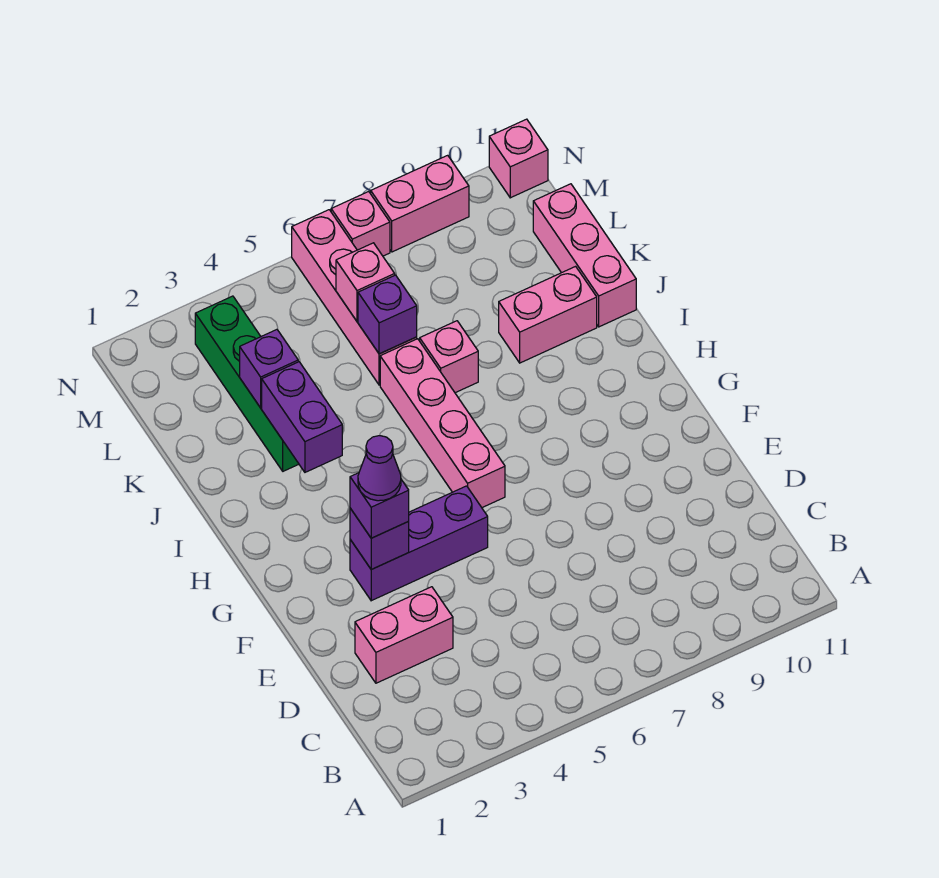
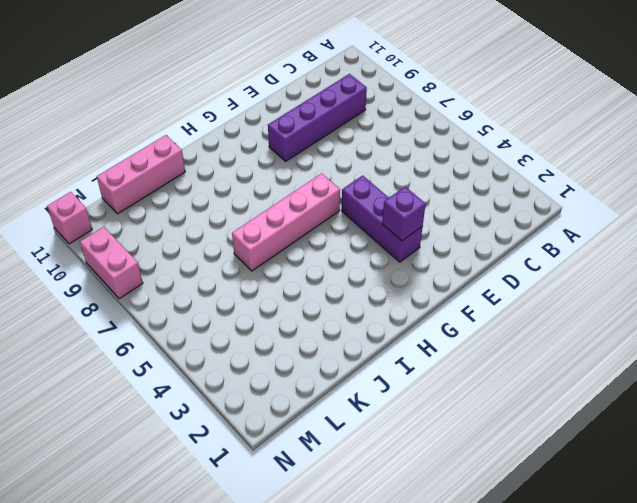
purple 1x4 brick [268,74,367,161] -> none
none -> pink 1x2 brick [355,587,453,683]
none -> green 1x4 brick [195,296,299,471]
none -> pink 1x1 brick [420,321,478,393]

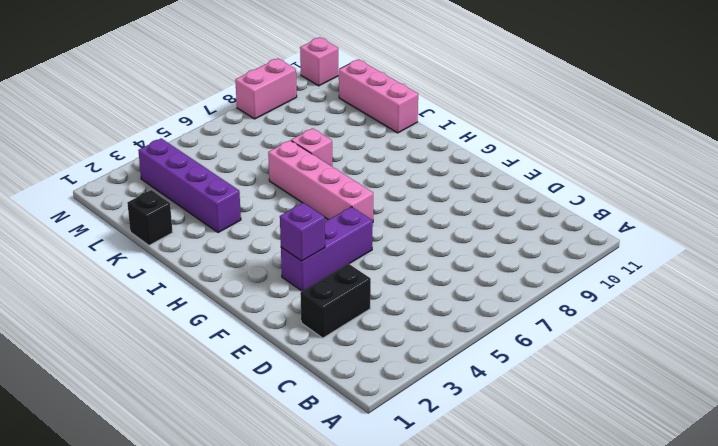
black 1x2 brick [300,264,371,338] -> pink 1x2 brick [355,587,453,683]
purple 1x4 brick [138,138,241,233] -> green 1x4 brick [195,296,299,471]
black 1x1 brick [127,190,173,245] -> none
none -> pink 1x2 brick [499,266,597,363]
none -> pink 1x4 brick [292,210,417,385]
none -> pink 1x1 brick [331,192,390,256]

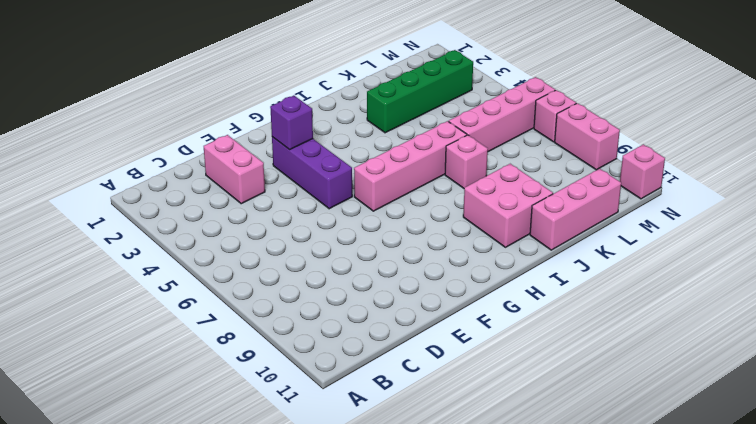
pink 2x2 brick [463,164,553,247] -> pink 1x2 brick [499,266,597,363]
none -> purple 1x2 brick [262,362,342,472]
none -> purple 1x1 brick [240,330,298,408]
none -> purple 1x1 brick [358,275,417,354]

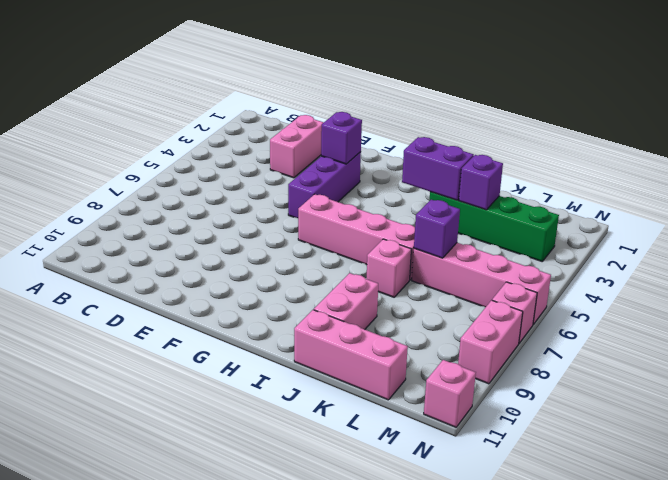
none -> pink 1x1 brick [336,243,395,321]
none -> purple 1x1 brick [350,473,409,538]
none -> purple 1x1 cone [358,436,401,501]

